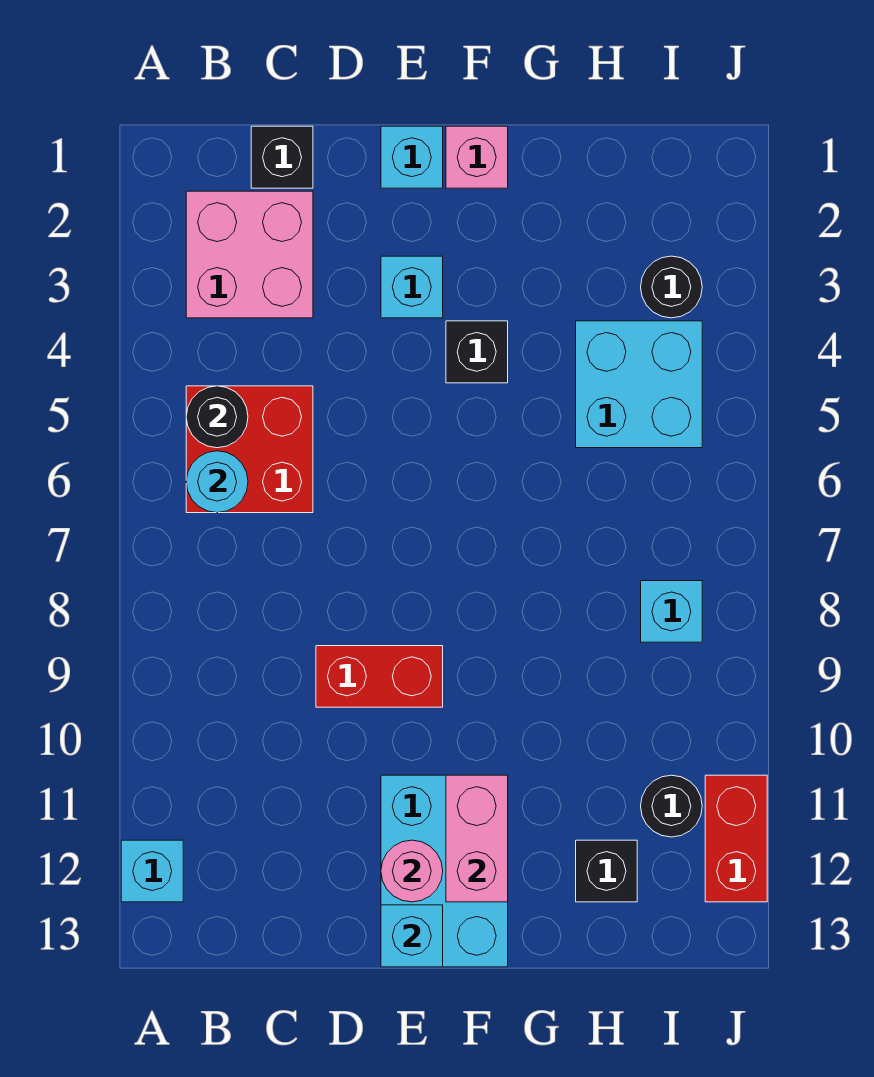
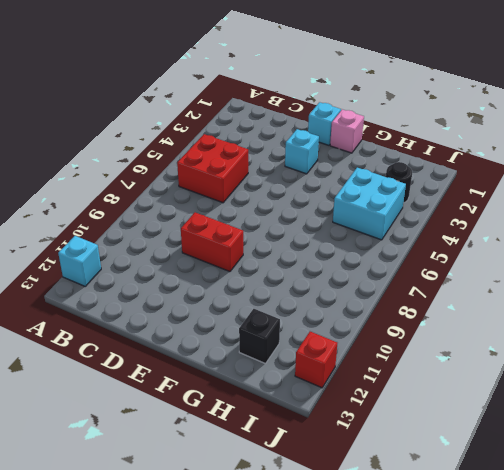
red 1x1 brick [295,332,337,388] -> red 1x2 brick [705,775,767,902]
none -> pink 2x2 brick [186,191,313,318]
none -> black 1x1 brick [251,126,313,188]
none -> cyan 2x3 brick [381,775,508,967]

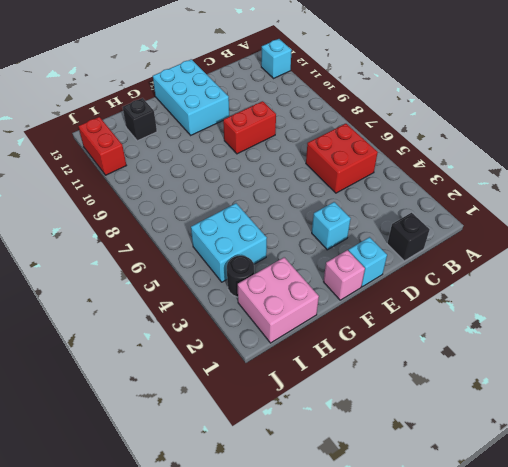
pink 2x2 brick [238,257,319,343] -> pink 2x2 brick moved to [186,191,313,318]
none -> black 1x1 brick [446,321,508,383]
none -> cyan 1x1 brick [641,581,702,642]
none -> black 1x1 round brick [641,775,702,837]

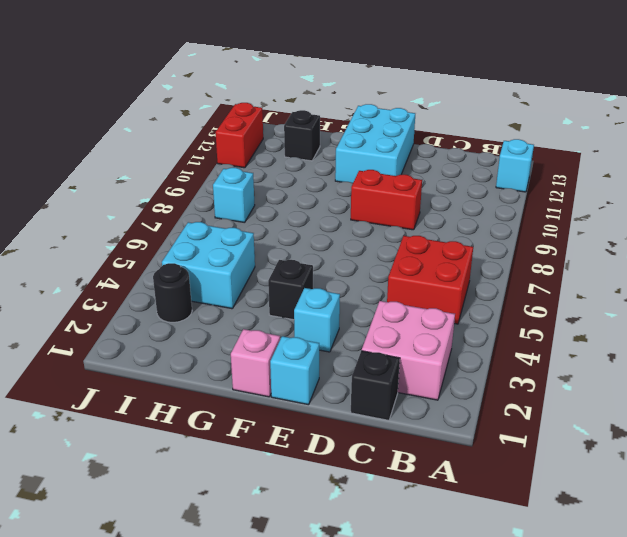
none -> black 1x1 round brick [641,775,702,837]
none -> black 1x1 round brick [186,386,248,448]
none -> cyan 1x1 round brick [186,451,248,513]

